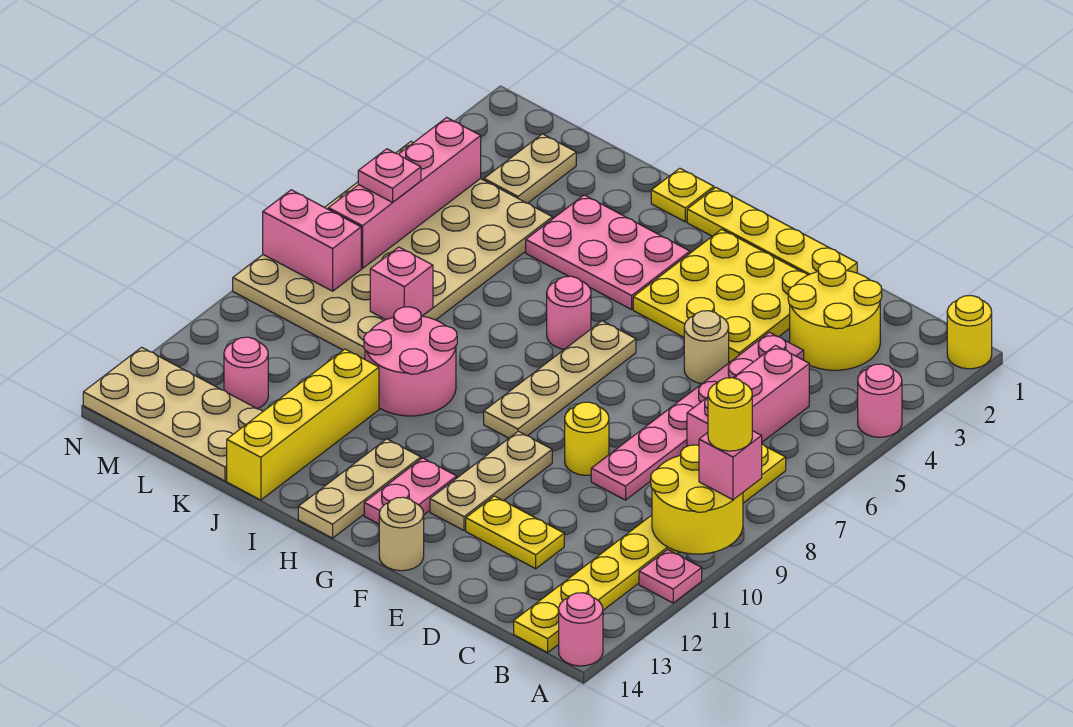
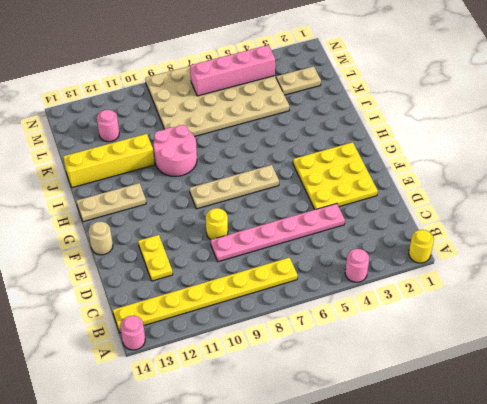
none -> pink 1x1 plate [639,550,702,603]
none -> yellow 2x2 round brick [788,261,882,370]
none -> pink 1x3 brick [687,345,809,446]
none -> yellow 1x4 plate [687,187,857,275]

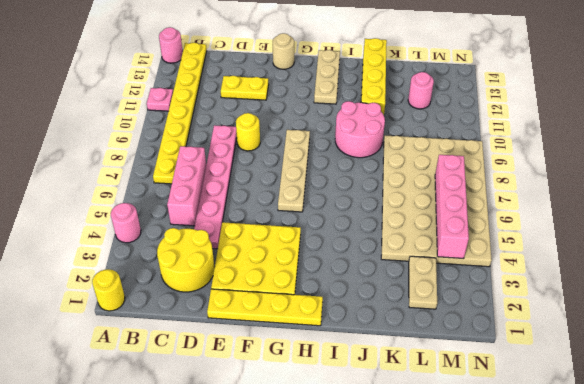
none -> tan 1x1 round brick [684,311,729,383]
none -> tan 1x3 plate [430,431,552,530]
none -> pink 1x2 plate [364,458,457,524]
none -> pink 2x3 plate [526,195,690,310]

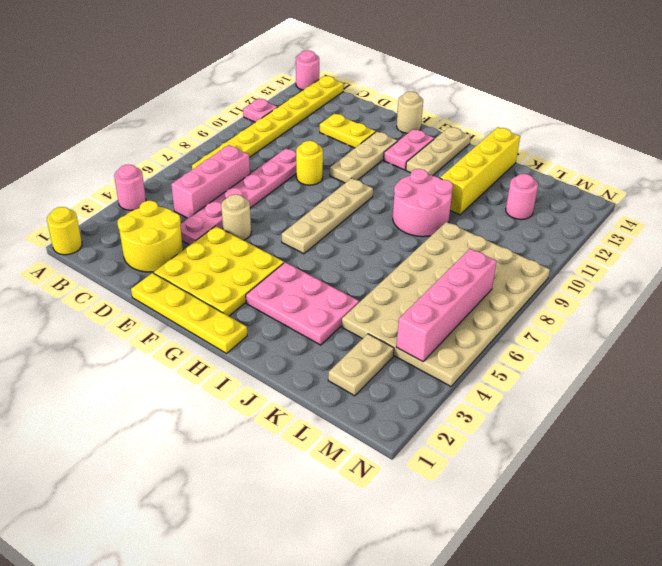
none -> pink 1x1 round brick [547,276,591,349]
none -> yellow 1x1 plate [651,168,714,222]
none -> tan 2x4 plate [83,347,263,481]
none -> yellow 2x2 round brick [651,445,743,554]

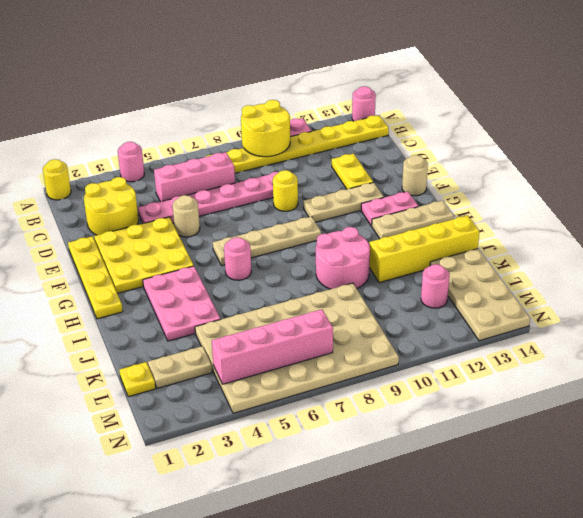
yellow 1x1 plate [119,362,156,397] -> yellow 1x1 plate moved to [651,168,714,222]
none -> pink 1x1 brick [370,247,433,320]
none -> pink 1x2 brick [263,190,361,291]
none -> pink 1x1 brick [699,431,762,500]
none -> pink 1x1 plate [358,149,421,202]

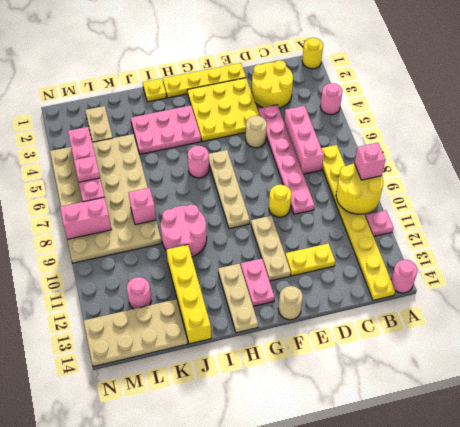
none -> yellow 1x1 round brick [708,378,752,451]

